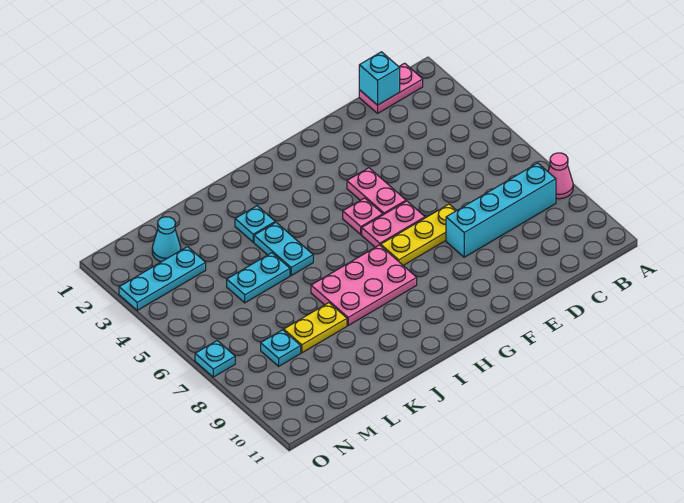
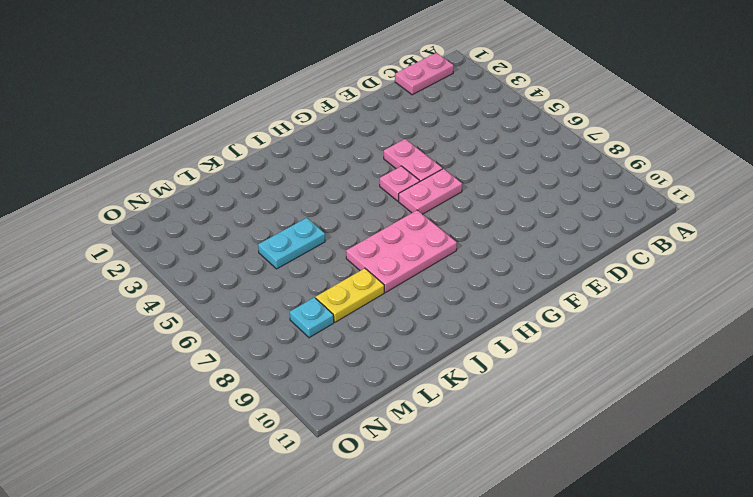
none -> pink 1x1 cone [548,153,573,199]
none -> cyan 1x4 brick [446,163,556,257]
none -> yellow 1x3 plate [381,204,457,265]

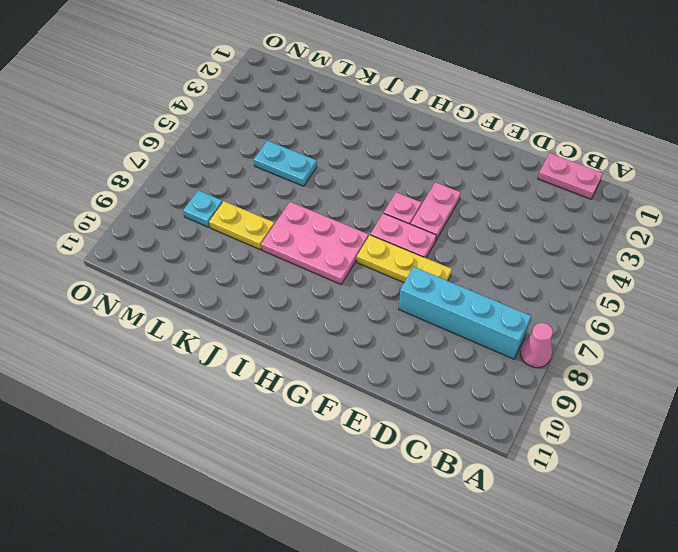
none -> cyan 1x1 plate [235,206,275,242]
none -> cyan 1x2 plate [254,222,313,275]
none -> cyan 1x1 cone [152,217,181,262]

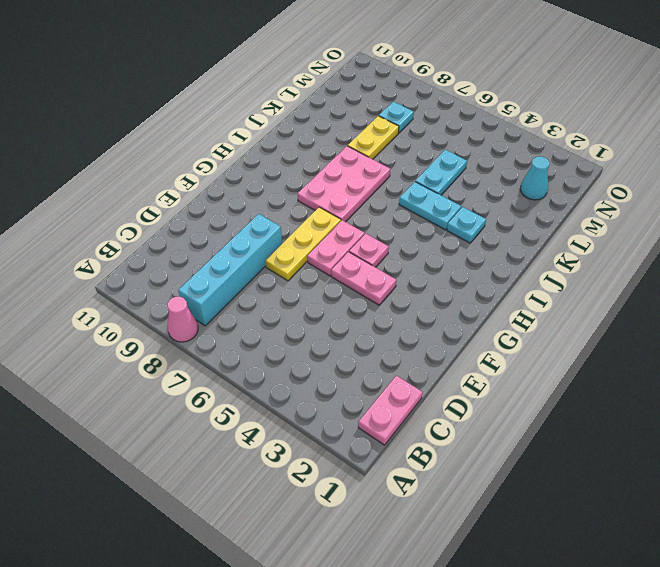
none -> cyan 1x3 plate [119,247,206,310]
none -> cyan 1x1 plate [195,341,235,377]
none -> cyan 1x1 brick [359,52,400,105]

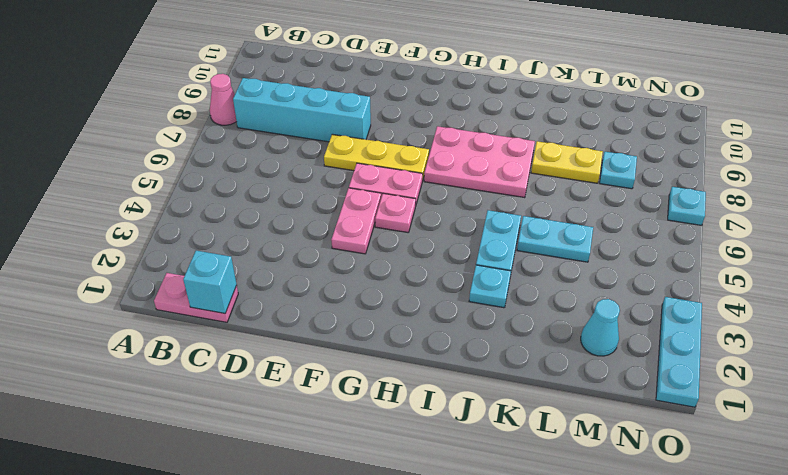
cyan 1x3 plate [656,297,702,407] -> cyan 1x3 plate turned to [119,247,206,310]

